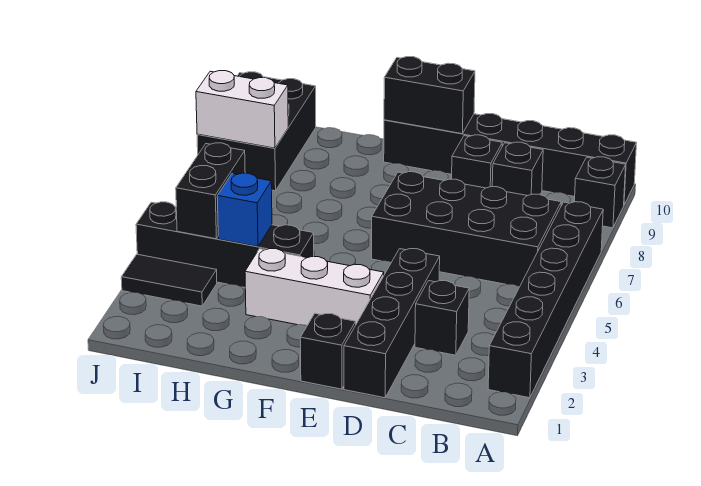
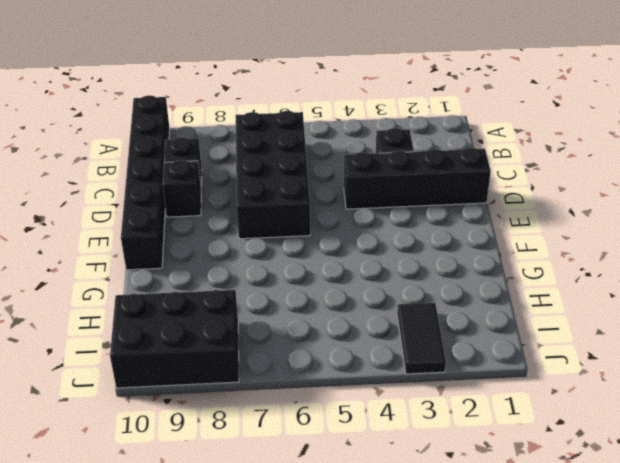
none -> black 1x6 brick [488,202,603,398]
none -> black 1x1 brick [575,157,626,228]
none -> black 1x1 brick [300,314,356,389]

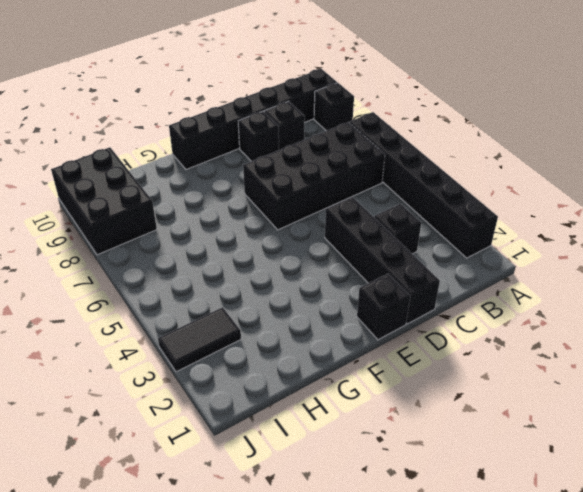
none -> white 1x3 brick [245,249,384,326]
none -> black 1x4 brick [136,202,314,287]
none -> black 1x2 brick [384,57,475,134]

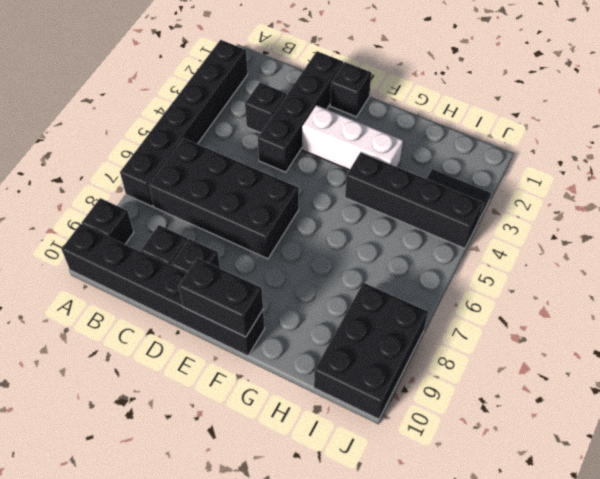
none -> blue 1x1 brick [217,173,272,247]
none -> black 1x2 brick [176,143,245,239]
none -> white 1x2 brick [196,71,288,148]

